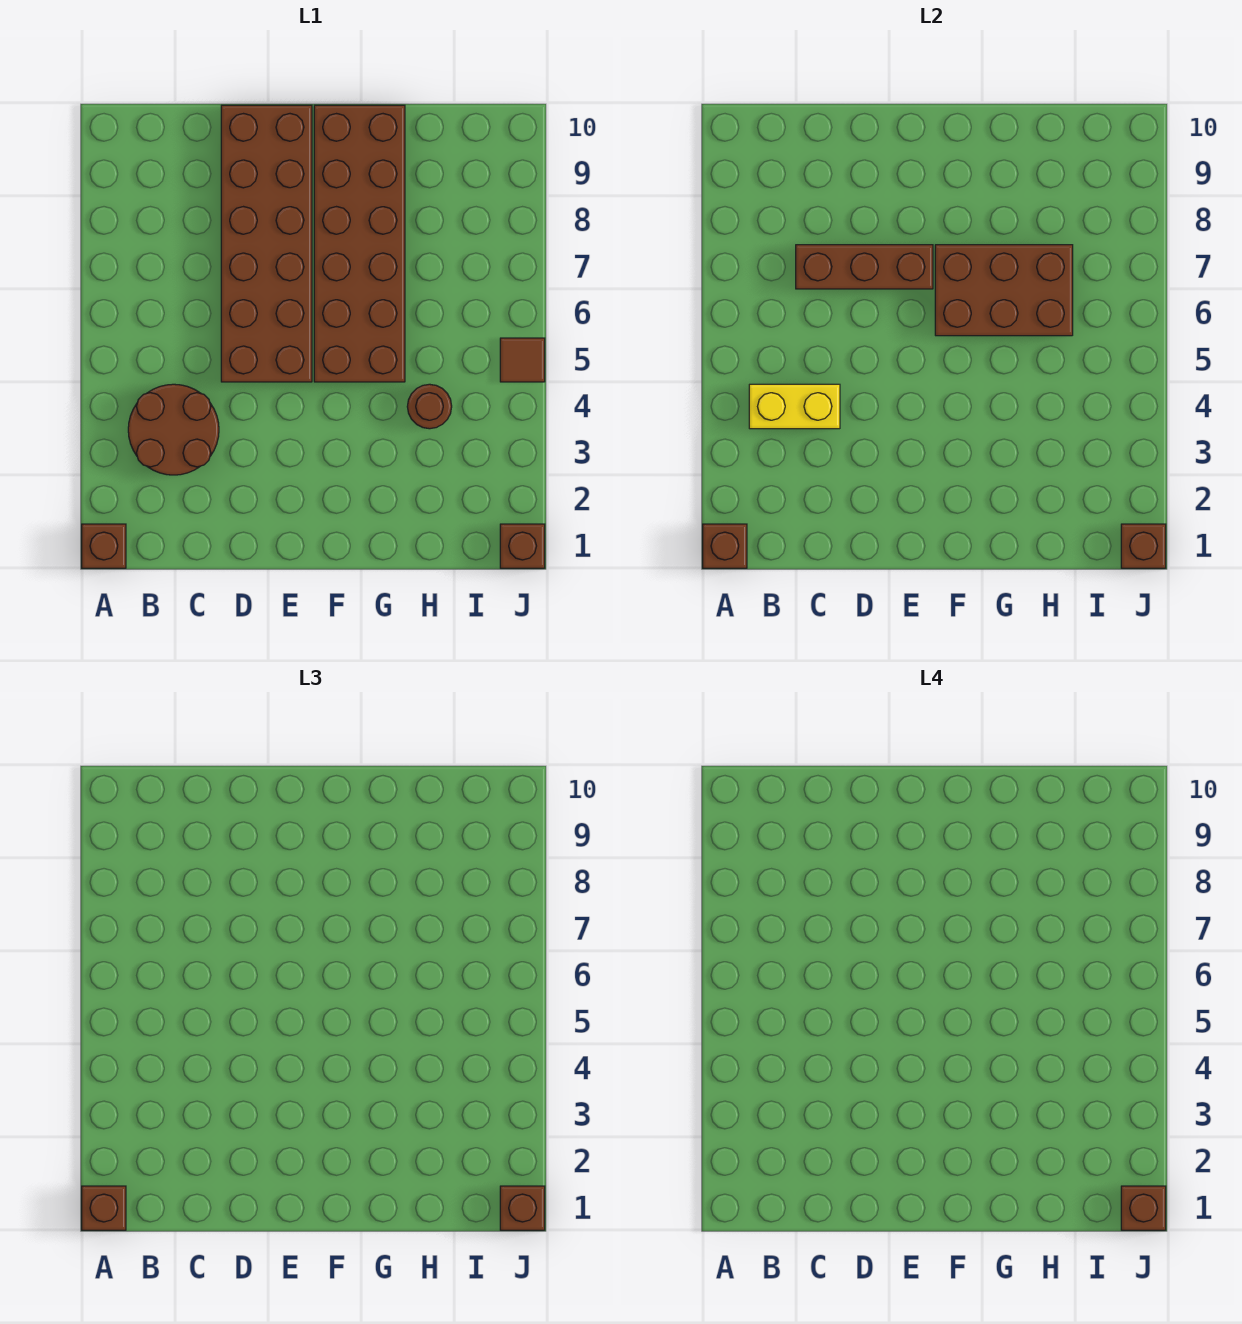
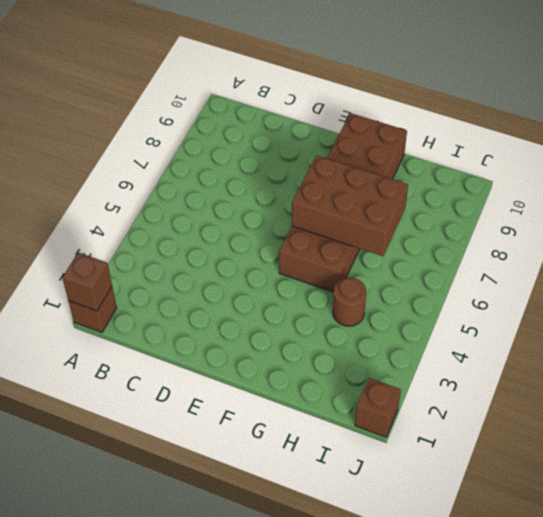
none -> brown 2x2 round brick [128,384,219,475]
none -> brown 2x6 brick [221,105,312,382]
none -> brown 1x1 tile [500,338,545,382]

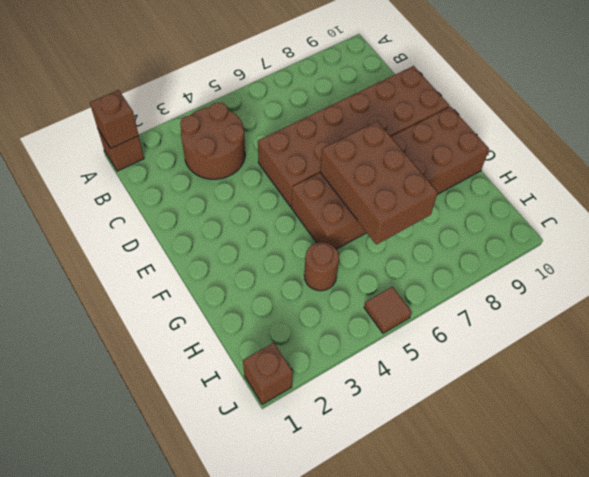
none -> yellow 1x2 brick [749,384,840,429]
none -> brown 1x3 brick [796,245,933,289]
none -> brown 1x1 brick [1121,524,1166,568]

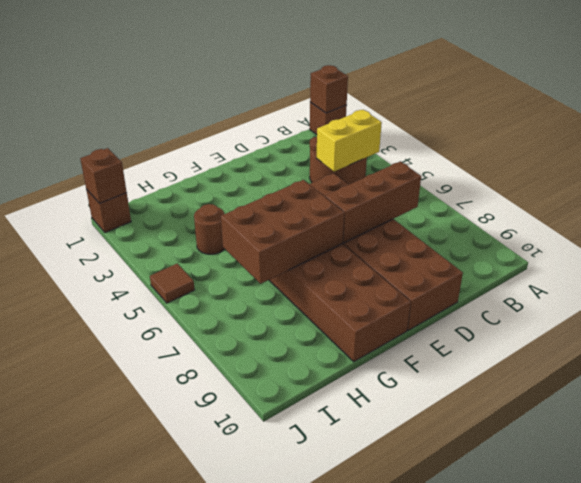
none -> brown 1x1 brick [82,1186,126,1230]
none -> brown 1x1 brick [500,1186,545,1230]
none -> brown 1x1 brick [1121,1186,1166,1230]

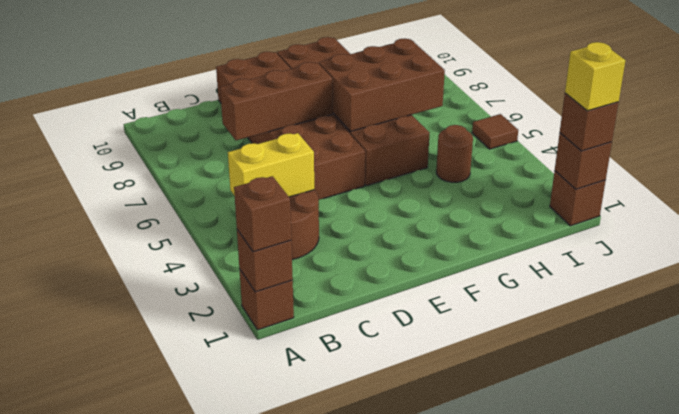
yellow 1x1 brick [565,42,625,111] -> brown 1x1 brick [1121,1186,1166,1230]

